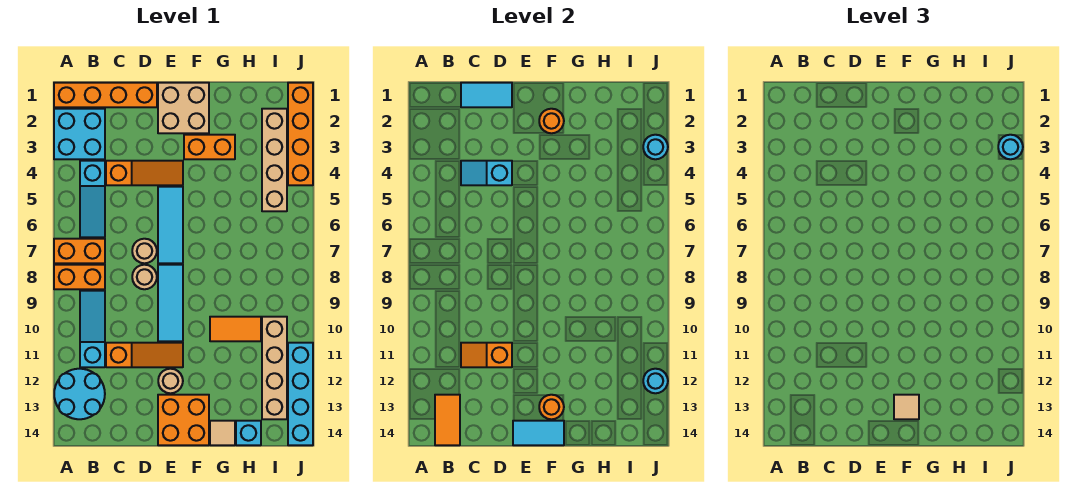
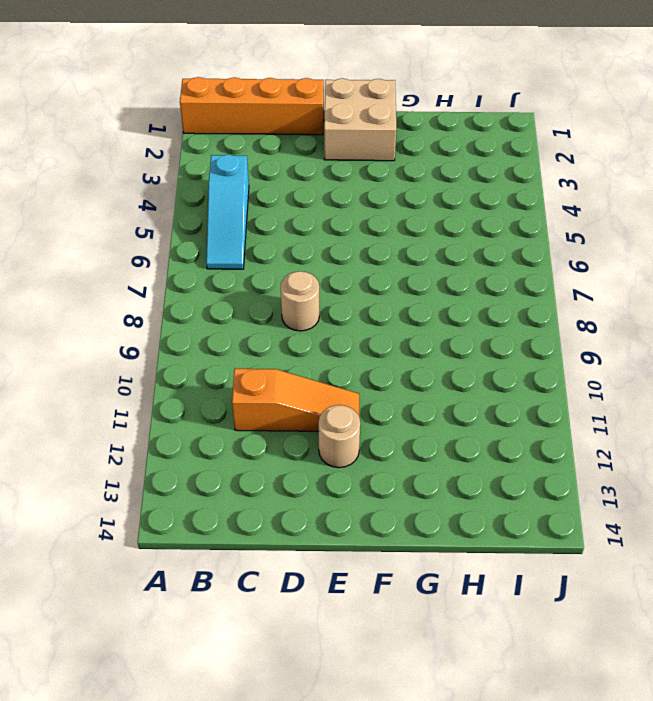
none -> cyan 2x2 brick [54,109,105,159]
none -> orange 1x2 brick [54,239,105,263]
none -> orange 1x2 brick [54,265,105,289]
none -> cyan 2x2 round brick [54,369,105,419]

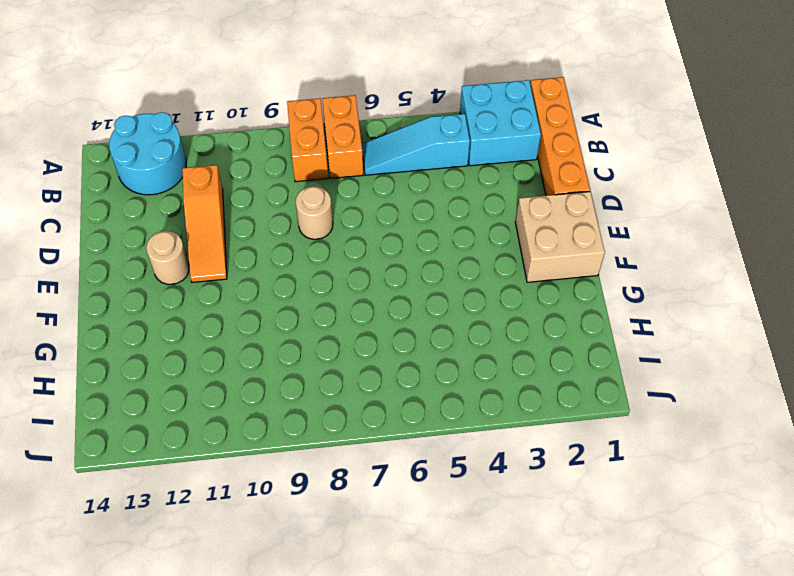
none -> cyan 1x3 slope [80,291,105,367]
none -> orange 1x3 slope [106,161,183,185]
none -> tan 1x1 round brick [132,239,157,263]
none -> cyan 1x3 tile [158,187,183,263]

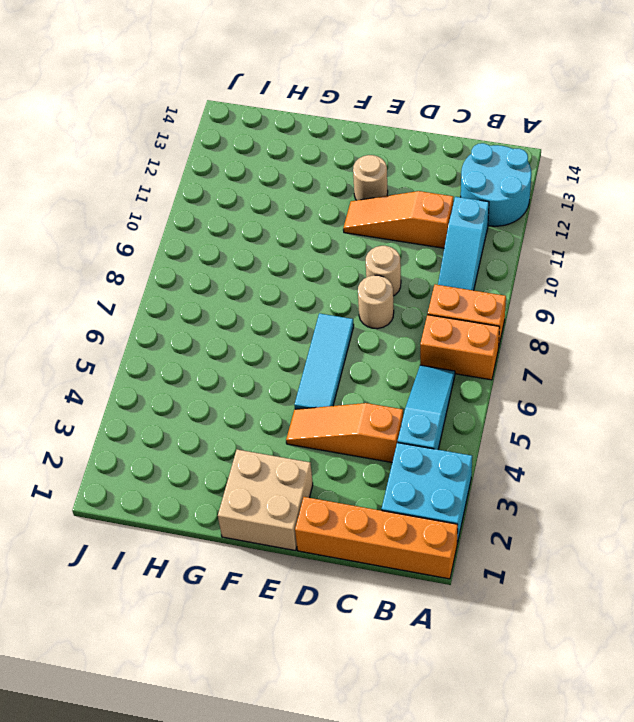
tan 1x1 round brick [366,246,401,296] -> tan 1x1 round brick moved to [132,239,157,263]
none -> cyan 1x3 tile [158,265,183,341]
none -> orange 2x2 brick [158,395,209,445]
none -> orange 1x2 brick [184,135,235,159]
none -> orange 1x2 tile [210,317,261,341]

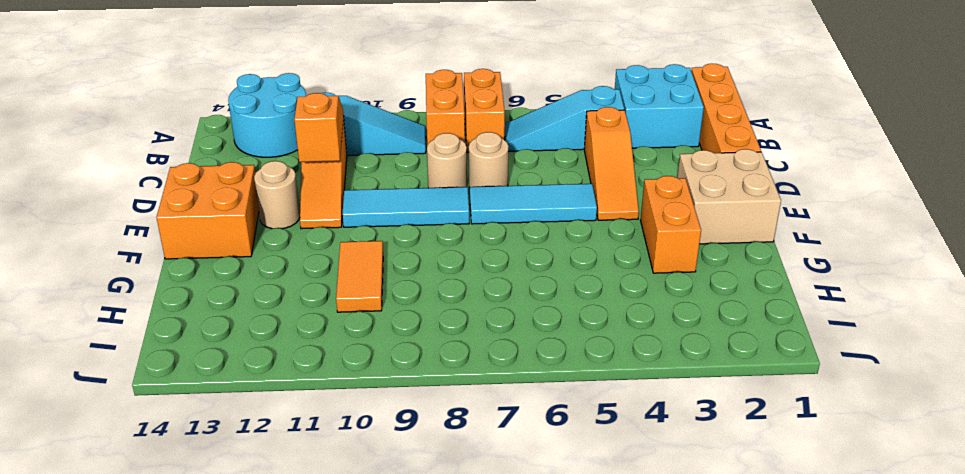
none -> tan 1x1 tile [210,421,235,445]
none -> cyan 1x1 brick [236,421,261,445]
none -> tan 1x4 brick [262,109,287,211]
none -> tan 1x4 brick [262,317,287,419]

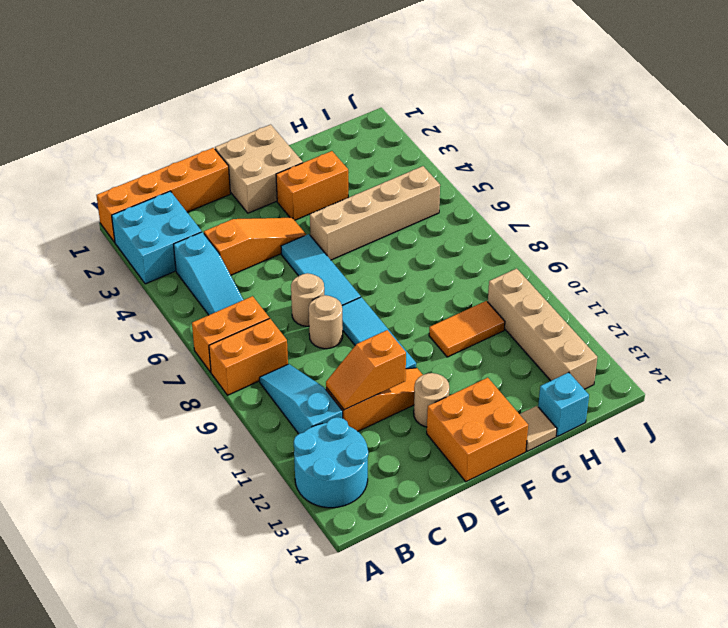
tan 1x4 brick [310,166,440,260] -> tan 1x4 brick turned to [262,109,287,211]
none -> orange 1x4 brick [288,83,313,185]
none -> cyan 1x4 brick [288,343,313,445]
none -> orange 1x2 tile [435,395,460,445]
none -> cyan 1x2 tile [461,83,512,107]

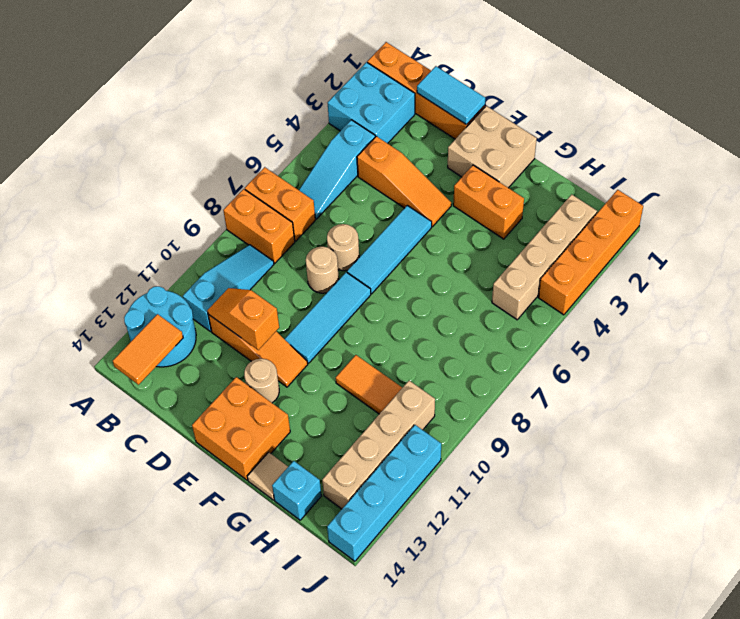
none -> cyan 1x2 slope [461,161,512,185]
none -> cyan 1x2 tile [513,421,564,445]
none -> orange 1x1 round brick [539,109,564,133]
none -> orange 1x1 round brick [539,395,564,419]

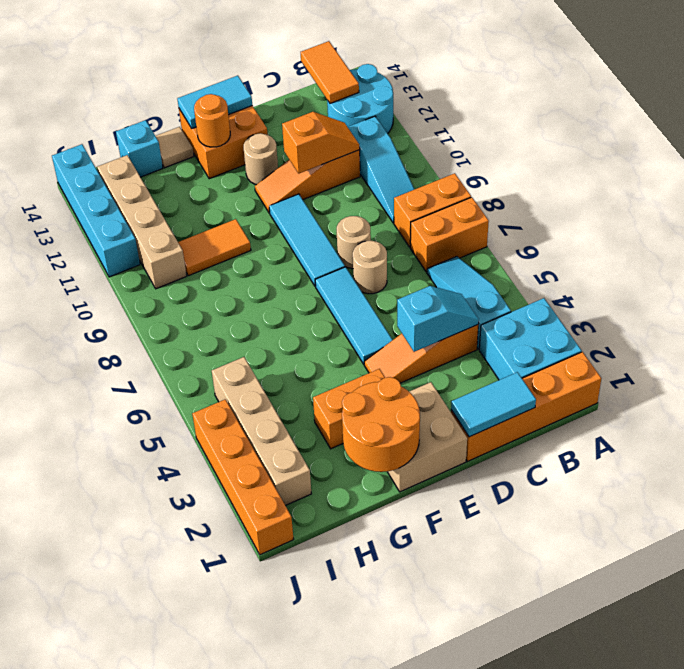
orange 2x2 round brick [342,377,420,472] -> orange 1x1 round brick [539,109,564,133]
none -> cyan 1x1 round brick [643,135,668,159]
none -> cyan 1x1 round brick [643,369,668,393]
none -> tan 1x1 tile [894,395,919,419]
none -> cyan 1x1 round brick [998,135,1023,159]

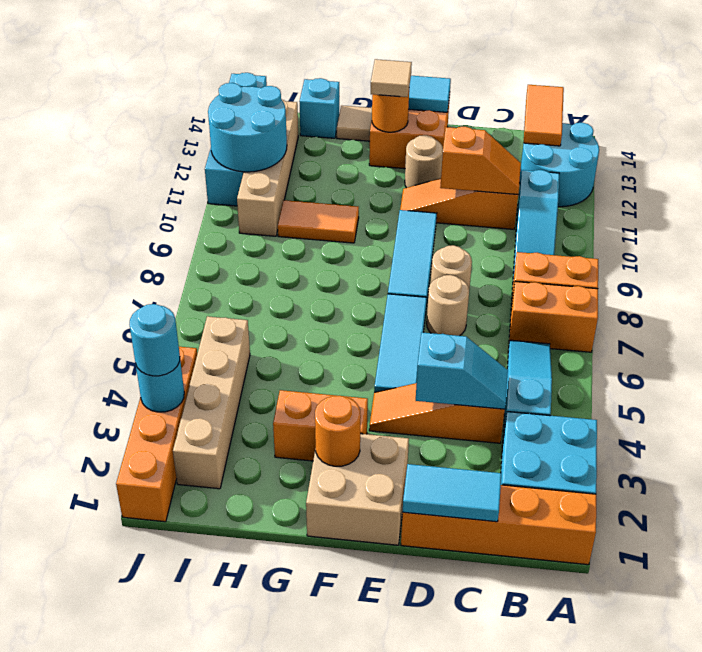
cyan 2x2 round brick [208,83,287,172] -> cyan 1x1 round brick [643,369,668,393]

